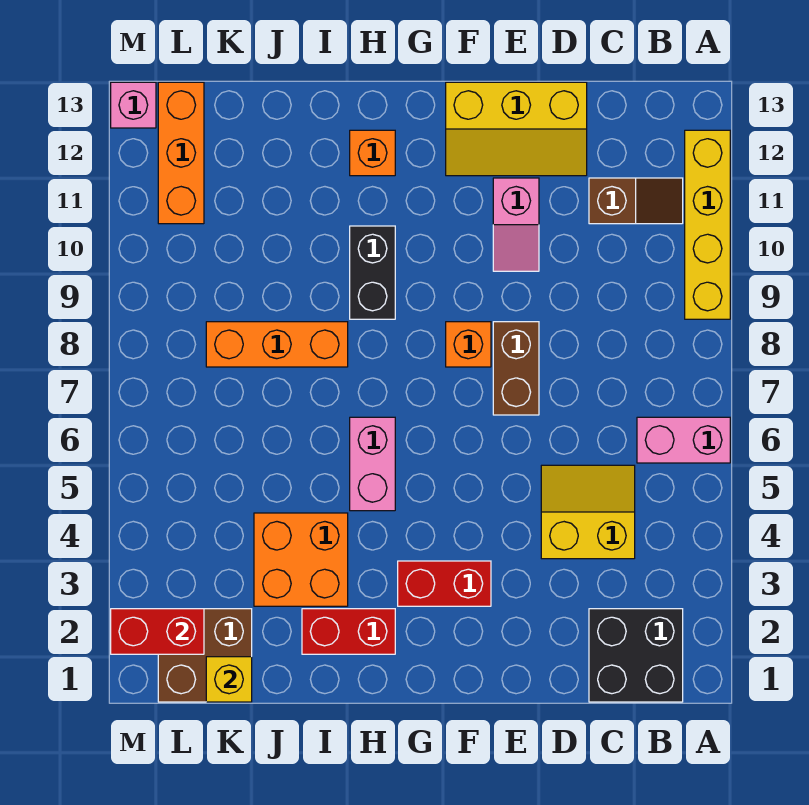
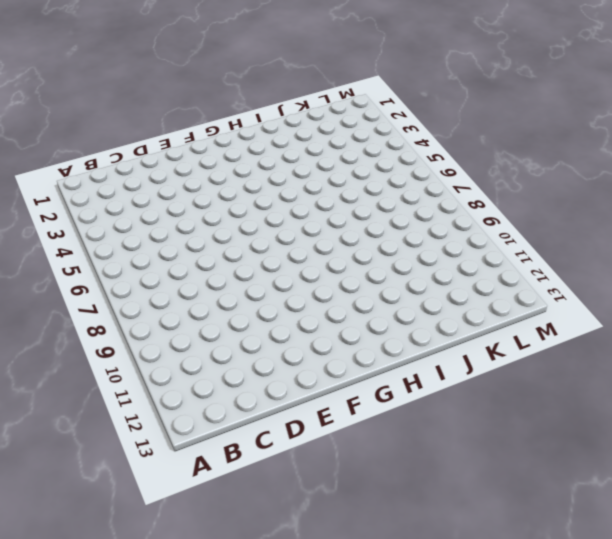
none -> pink 1x2 brick [637,417,730,463]
none -> yellow 1x4 brick [685,130,730,319]
none -> black 2x2 brick [589,609,683,702]

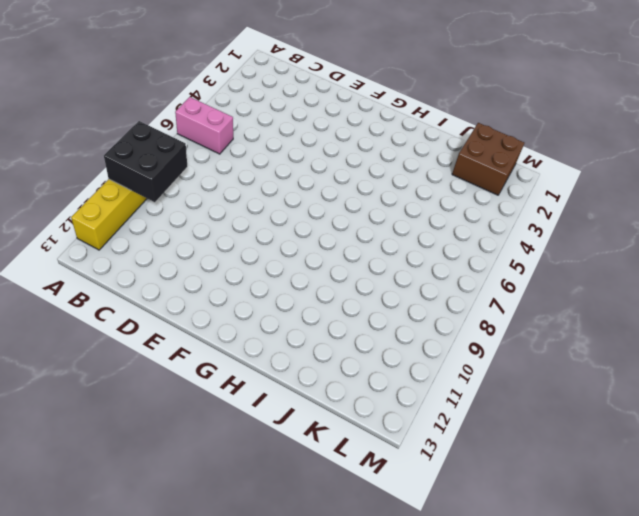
black 2x2 brick [104,121,187,202] -> black 2x2 brick moved to [589,609,683,702]
none -> brown 1x2 slope [589,178,683,224]
none -> yellow 2x2 slope [541,465,635,559]
none -> yellow 2x3 slope [446,82,587,176]

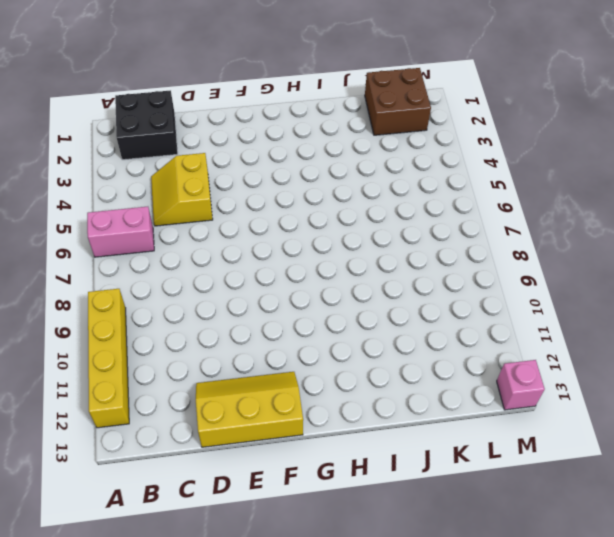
yellow 2x2 slope [151,153,213,226] -> yellow 2x2 slope turned to [541,465,635,559]
none -> brown 1x2 slope [589,178,683,224]
none -> brown 1x2 brick [493,322,539,415]
none -> pink 1x2 slope [493,178,539,271]

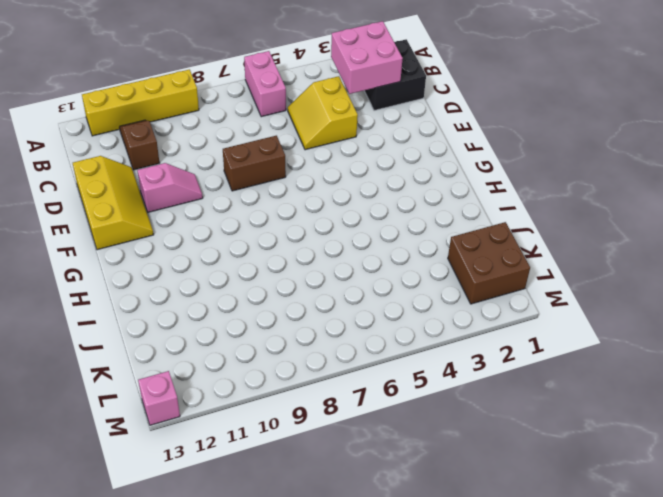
pink 2x2 brick [331,21,403,94] -> none
none -> red 1x2 brick [398,561,491,606]
none -> orange 1x1 brick [446,322,491,367]
none -> red 1x2 brick [302,609,395,654]

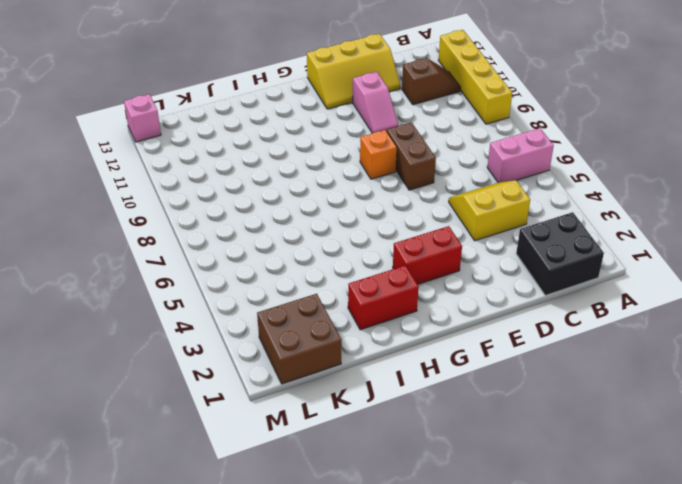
none -> pink 1x2 brick [350,417,395,511]
none -> black 1x2 brick [350,226,395,319]
none -> orange 1x1 brick [350,130,395,176]

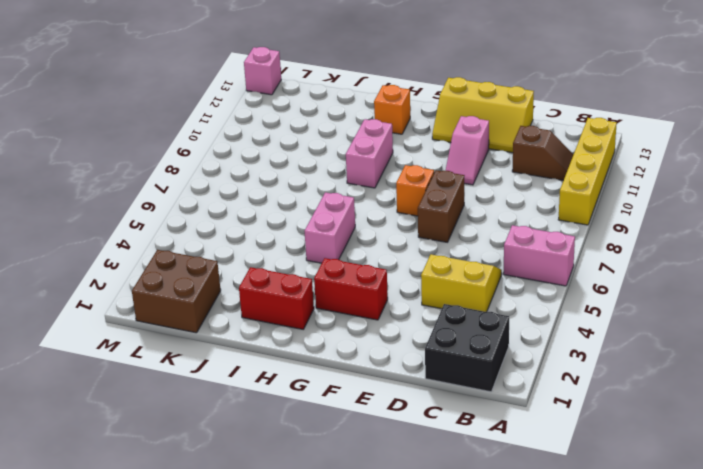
pink 1x2 brick [346,119,393,188] -> black 1x2 brick [350,226,395,319]
none -> orange 2x2 brick [254,513,348,606]
none -> orange 1x3 brick [206,322,348,367]
none -> orange 1x3 brick [158,82,204,224]

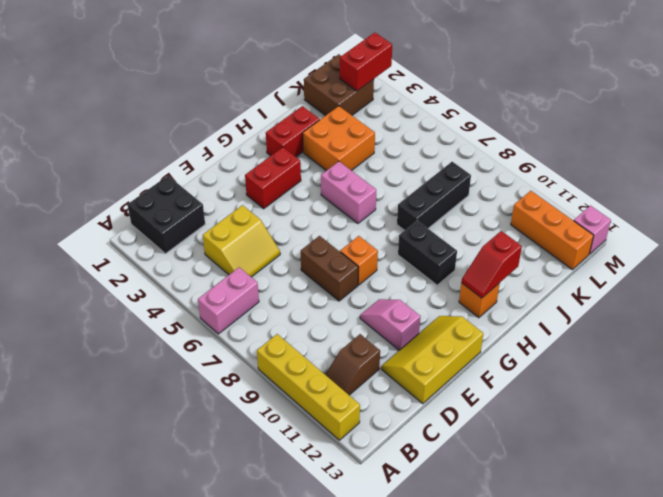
red 1x2 slope [461,231,522,298] -> none
black 1x3 brick [397,162,471,230] -> orange 1x3 brick [206,322,348,367]
none -> yellow 1x1 brick [206,657,252,702]

